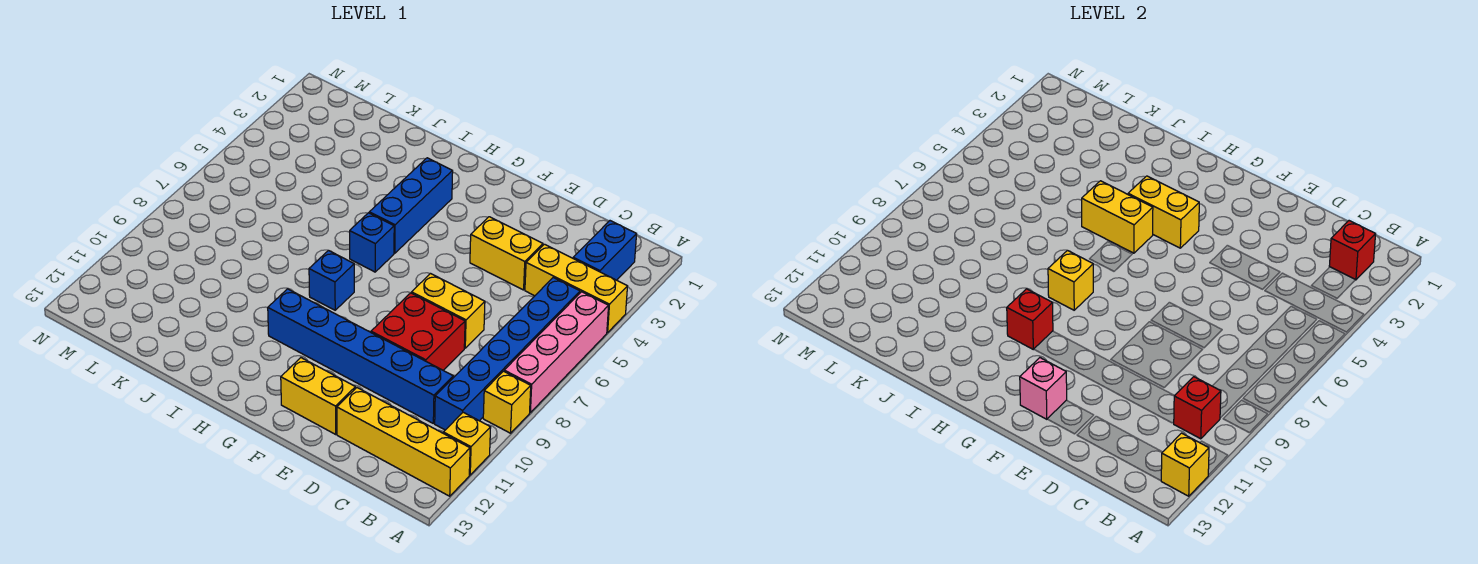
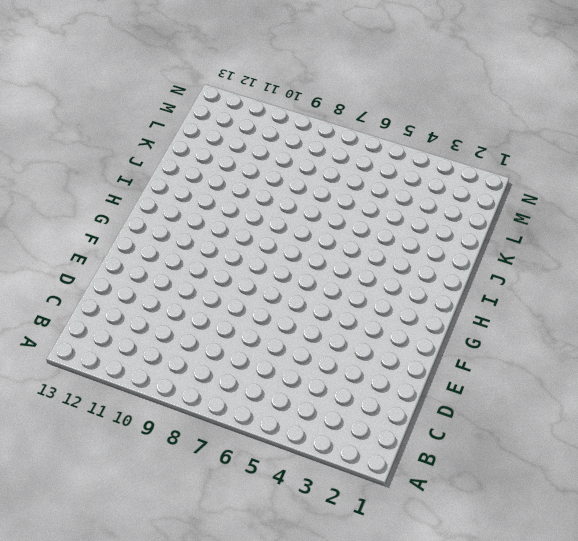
none -> yellow 1x3 brick [525,244,628,333]
none -> pink 1x4 brick [504,292,609,412]
none -> yellow 1x1 brick [483,371,531,433]

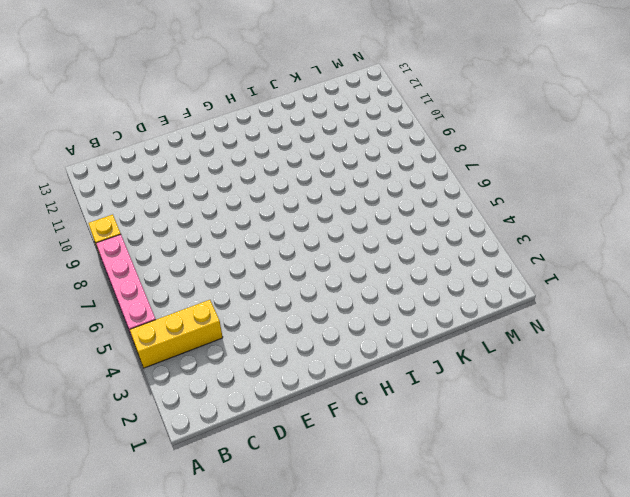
none -> yellow 1x1 brick [443,412,491,475]
none -> yellow 1x4 brick [337,388,470,496]
none -> blue 1x2 brick [573,221,637,280]

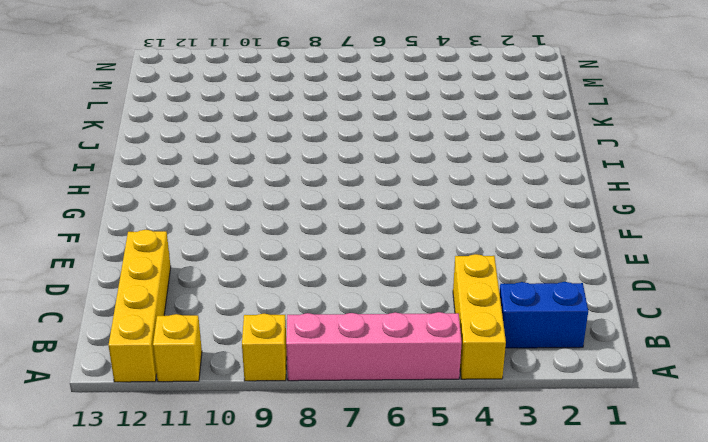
none -> blue 1x6 brick [435,278,580,430]
none -> blue 1x6 brick [268,289,453,423]
none -> yellow 1x2 brick [470,217,543,290]

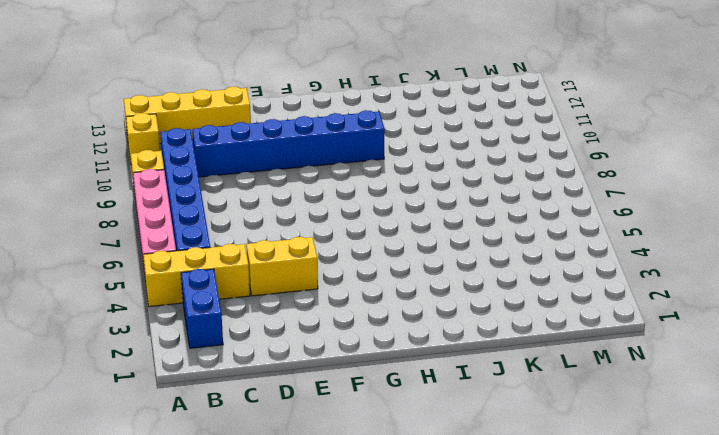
none -> yellow 1x2 brick [412,274,485,348]
none -> red 2x2 brick [371,293,465,370]
none -> yellow 1x2 brick [281,358,355,434]

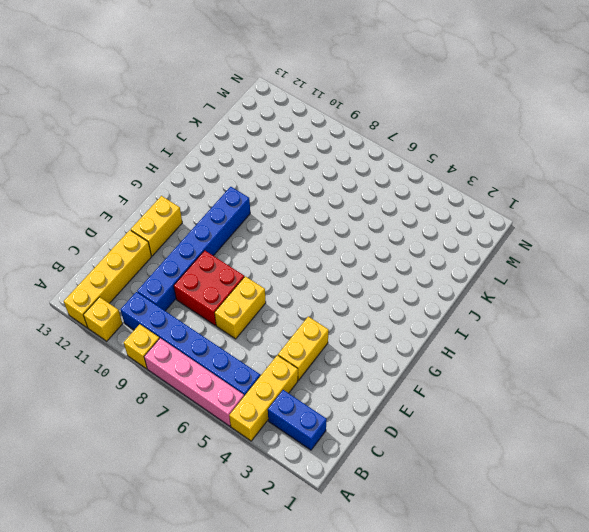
none -> blue 1x3 brick [369,158,453,253]
none -> blue 1x1 brick [350,213,394,272]
none -> blue 1x1 brick [309,250,354,310]

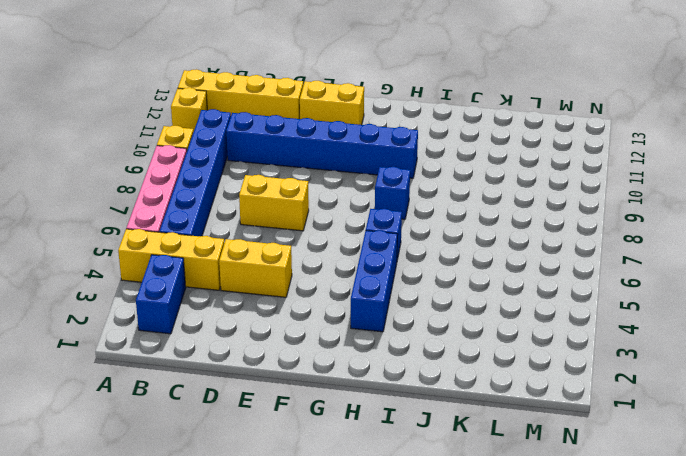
none -> red 2x2 brick [371,293,465,370]
none -> yellow 1x1 brick [1161,433,1209,496]
none -> red 1x1 brick [1329,221,1376,280]

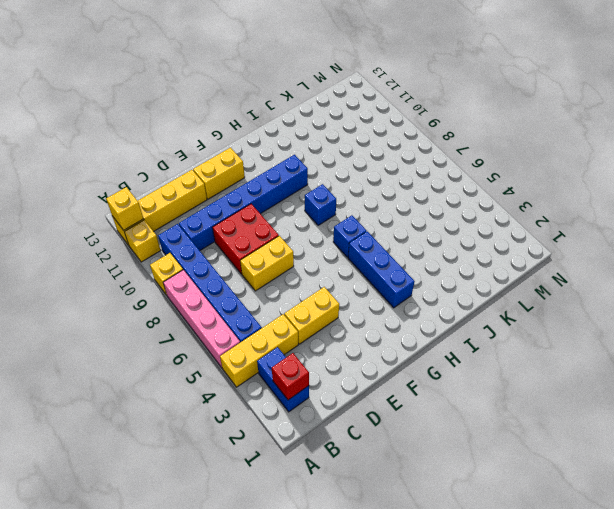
none -> red 1x1 brick [1174,377,1221,439]
none -> pink 1x1 brick [1020,358,1067,419]
none -> yellow 1x2 brick [1128,176,1199,248]

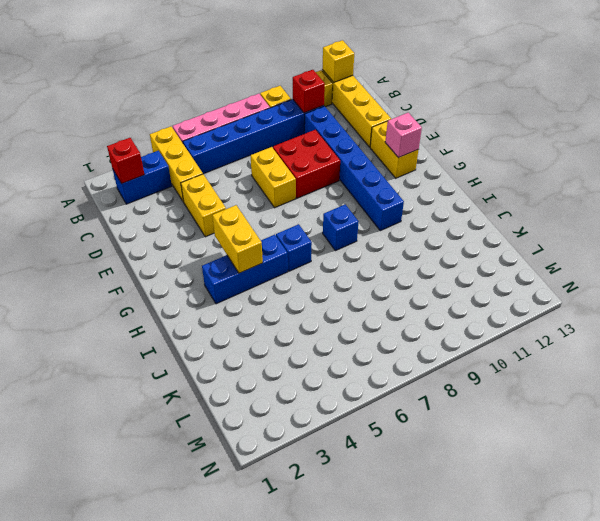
none -> yellow 1x2 brick [1082,181,1153,253]
none -> yellow 1x1 brick [1048,250,1093,310]
none -> red 1x1 brick [1007,289,1053,349]

